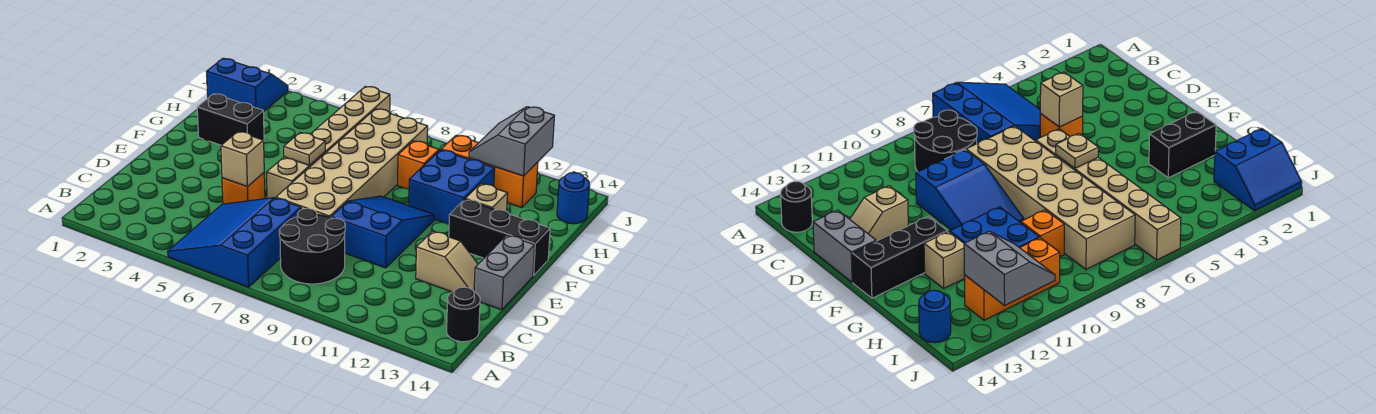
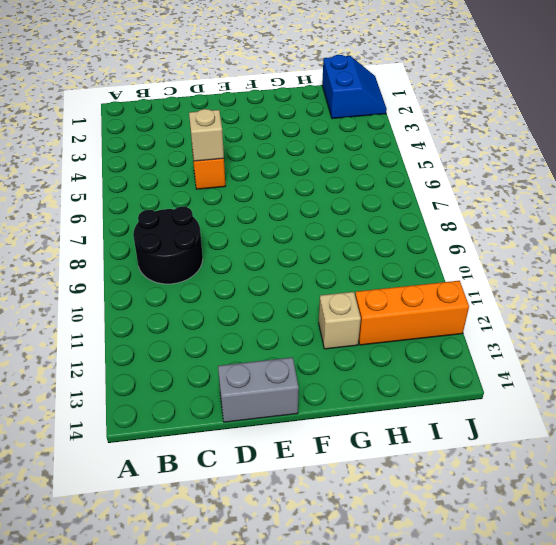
orange 1x3 brick [355,281,469,345] -> orange 1x3 brick turned to [441,135,538,208]
none -> blue 3x3 slope [168,198,301,287]
none -> black 1x1 round brick [447,287,480,342]
none -> tan 2x6 brick [276,109,428,218]

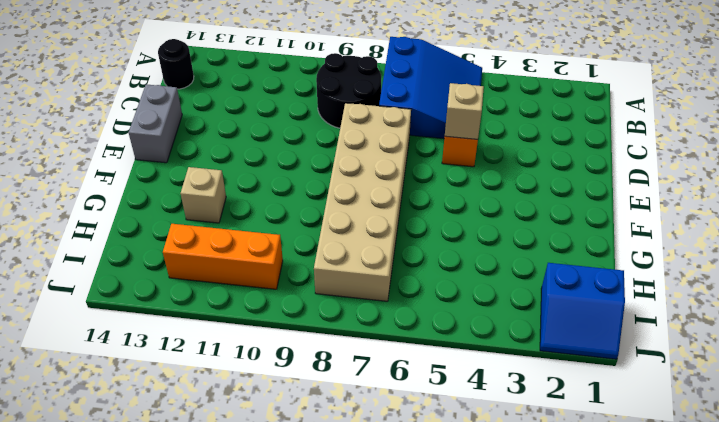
none -> blue 2x3 slope [331,196,434,268]
none -> tan 1x2 slope [416,231,478,292]
none -> tan 1x6 brick [266,86,390,198]

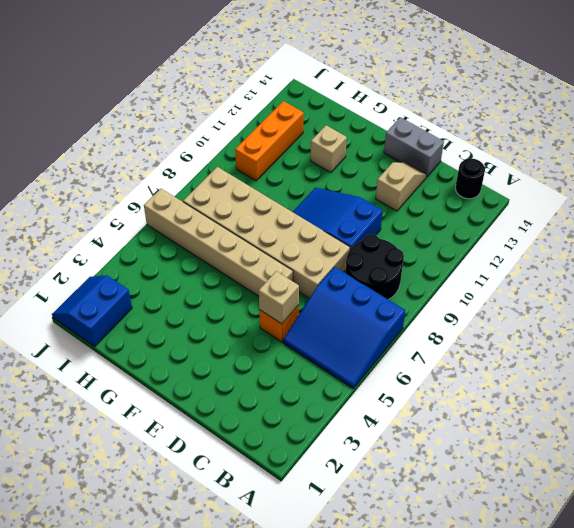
none -> black 1x3 brick [449,199,550,276]
none -> black 1x2 brick [197,94,264,145]
none -> blue 2x2 brick [409,150,495,224]

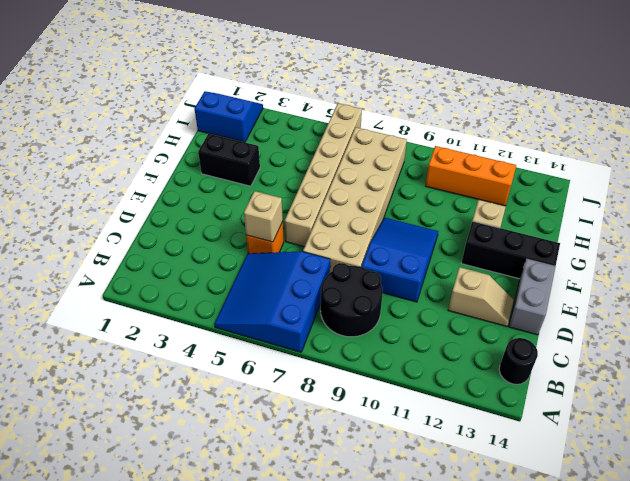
none -> blue 2x2 brick [409,150,495,224]
none -> orange 1x1 brick [398,141,439,189]
none -> blue 1x1 round brick [557,173,590,224]

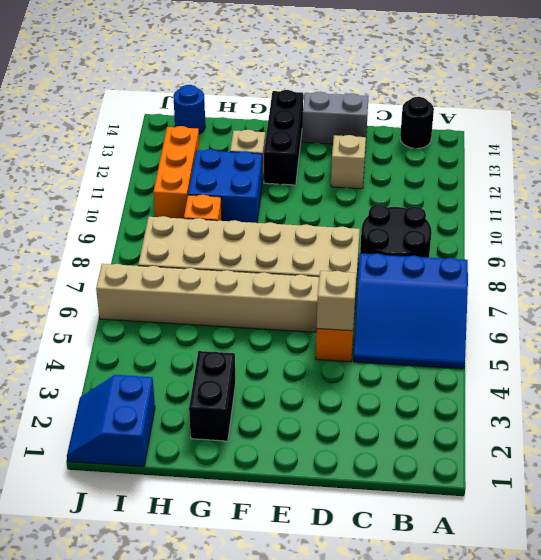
none -> blue 2x3 slope [331,196,434,268]
none -> tan 1x1 plate [284,133,325,165]
none -> grey 2x2 slope [469,107,554,176]

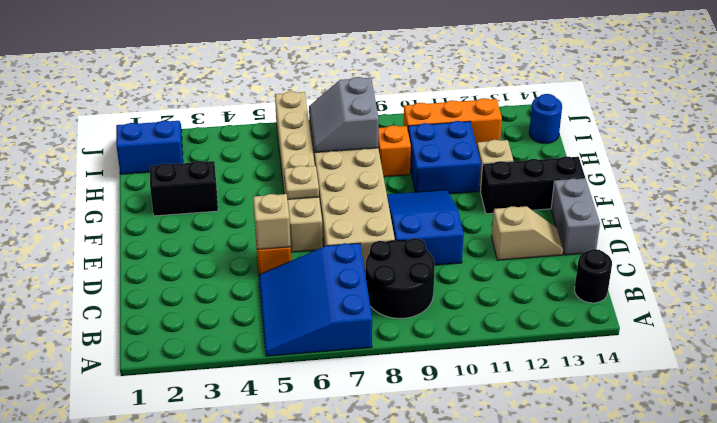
grey 2x2 slope [309,77,379,152] -> grey 2x2 slope moved to [469,107,554,176]

